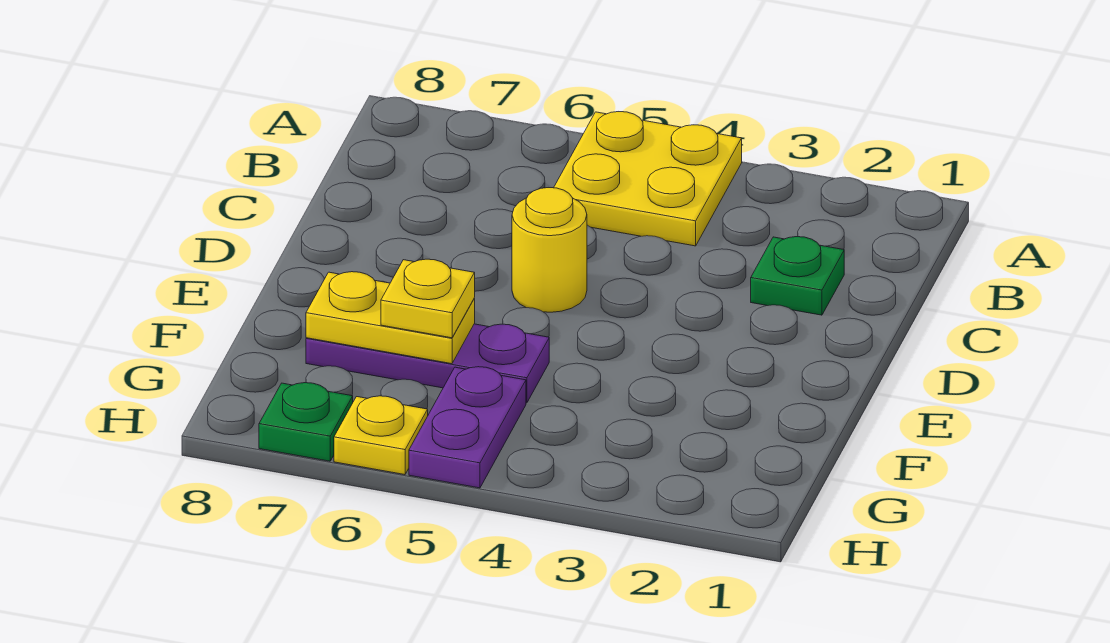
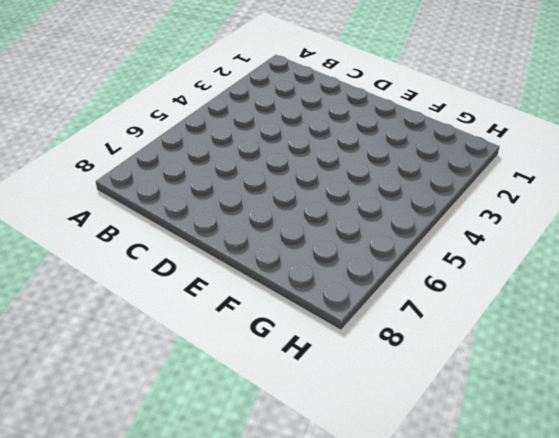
none -> yellow 2x2 plate [554,112,742,246]
none -> green 1x1 plate [751,237,844,315]

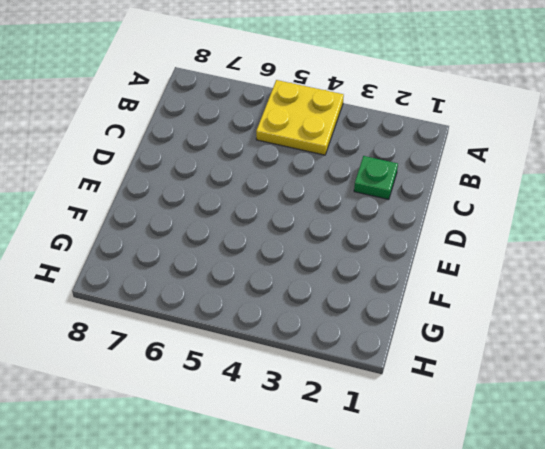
none -> yellow 1x1 round brick [512,188,587,312]
none -> purple 1x3 plate [306,324,549,403]

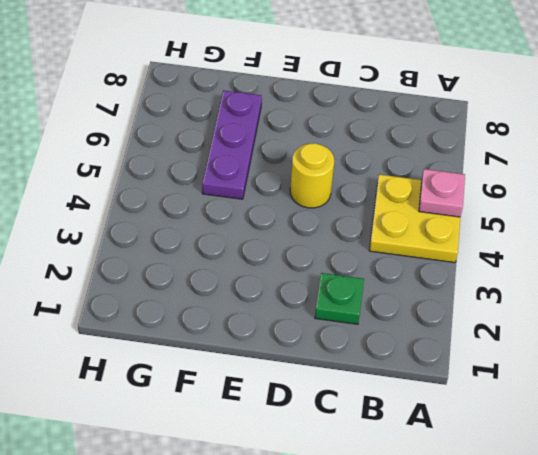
pink 1x1 plate [419,169,465,217] -> none
none -> purple 1x2 plate [409,367,526,488]
none -> yellow 1x1 plate [334,396,428,475]

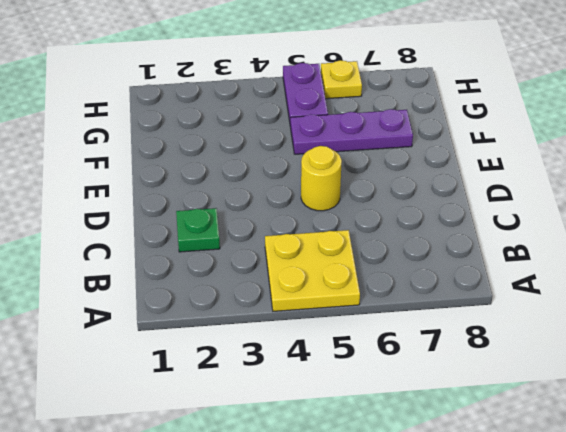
none -> green 1x1 plate [259,383,353,461]
none -> yellow 1x2 plate [306,272,475,364]

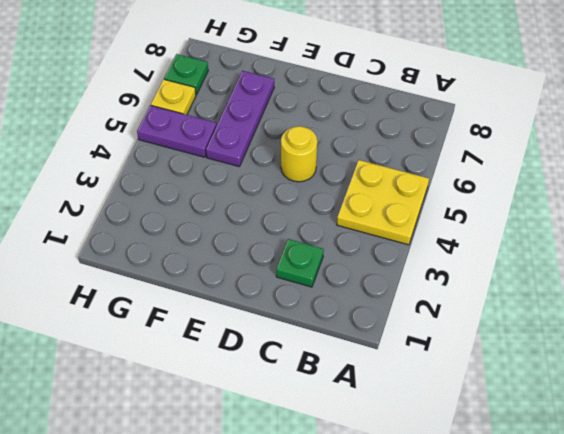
none -> yellow 1x2 plate [306,272,475,364]
none -> yellow 1x1 plate [381,259,475,338]

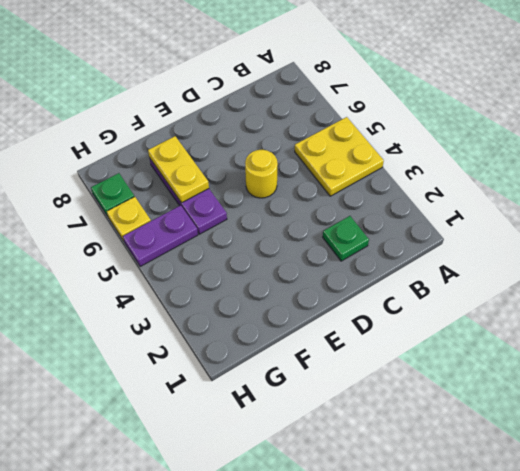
none -> yellow 1x1 plate [381,259,475,338]

